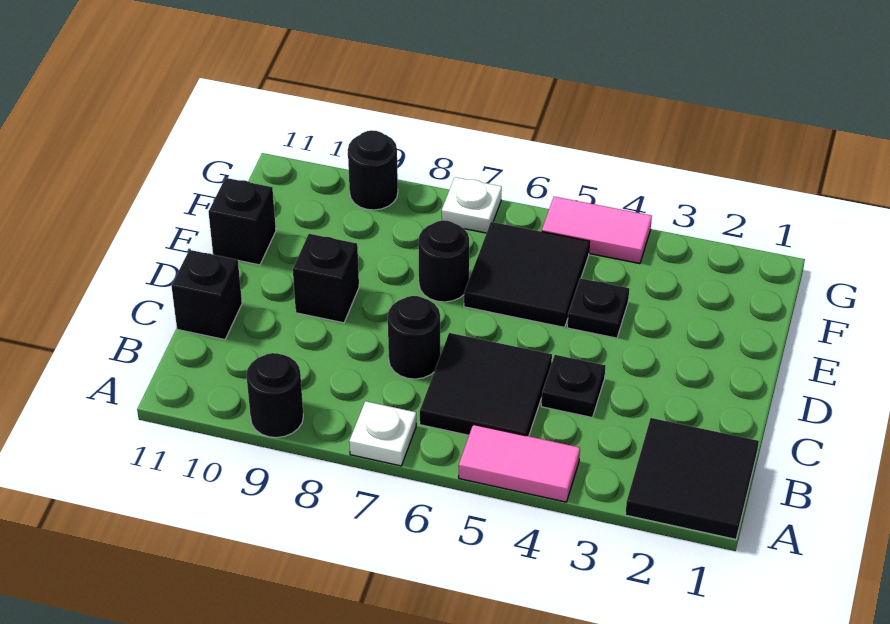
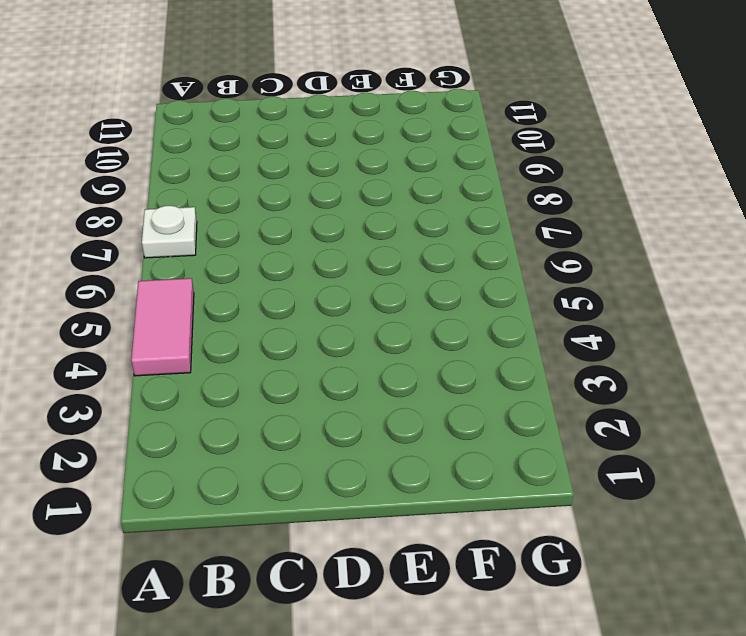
none -> black 2x2 tile [625,418,759,539]
none -> black 1x1 round brick [246,353,303,438]
none -> black 2x2 tile [420,333,552,436]

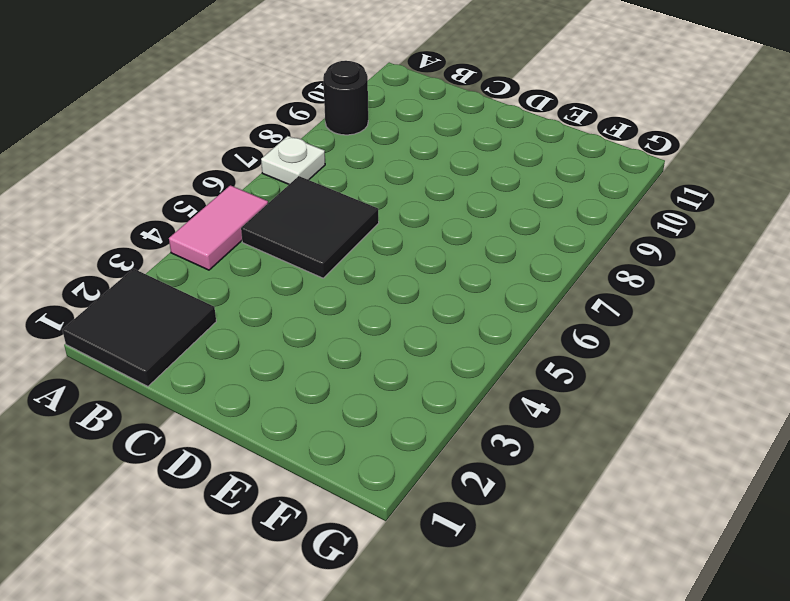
none -> black 1x1 plate [541,355,605,417]
none -> black 1x1 round brick [388,296,440,379]
none -> black 1x1 brick [171,250,242,340]

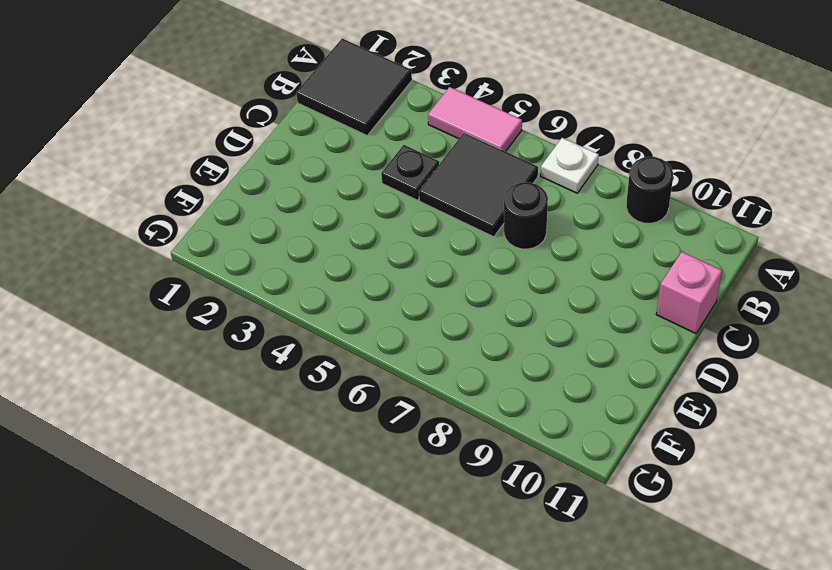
pink 1x1 brick [656,252,722,334] -> black 1x1 brick [171,250,242,340]
none -> black 1x1 brick [293,234,359,323]
none -> black 1x1 plate [567,278,629,338]
none -> black 2x2 tile [464,222,590,327]

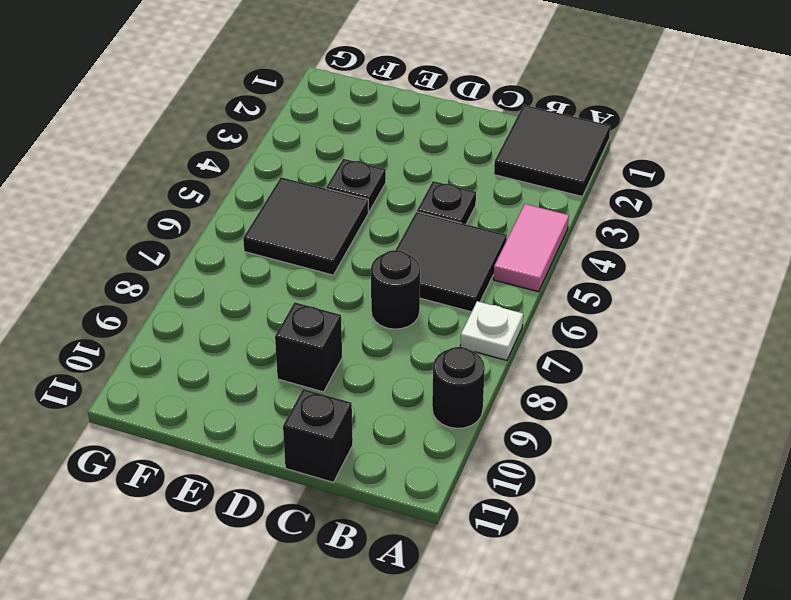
none -> black 1x1 round brick [418,220,469,302]
none -> black 1x1 brick [209,178,276,265]
none -> pink 1x2 tile [542,197,652,264]

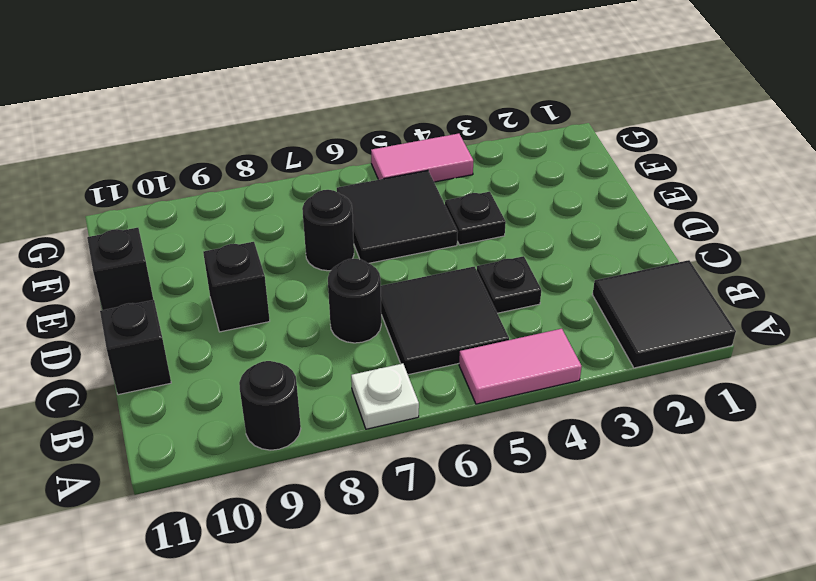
none -> white 1x1 plate [442,177,502,233]
none -> black 1x1 round brick [348,130,398,210]

